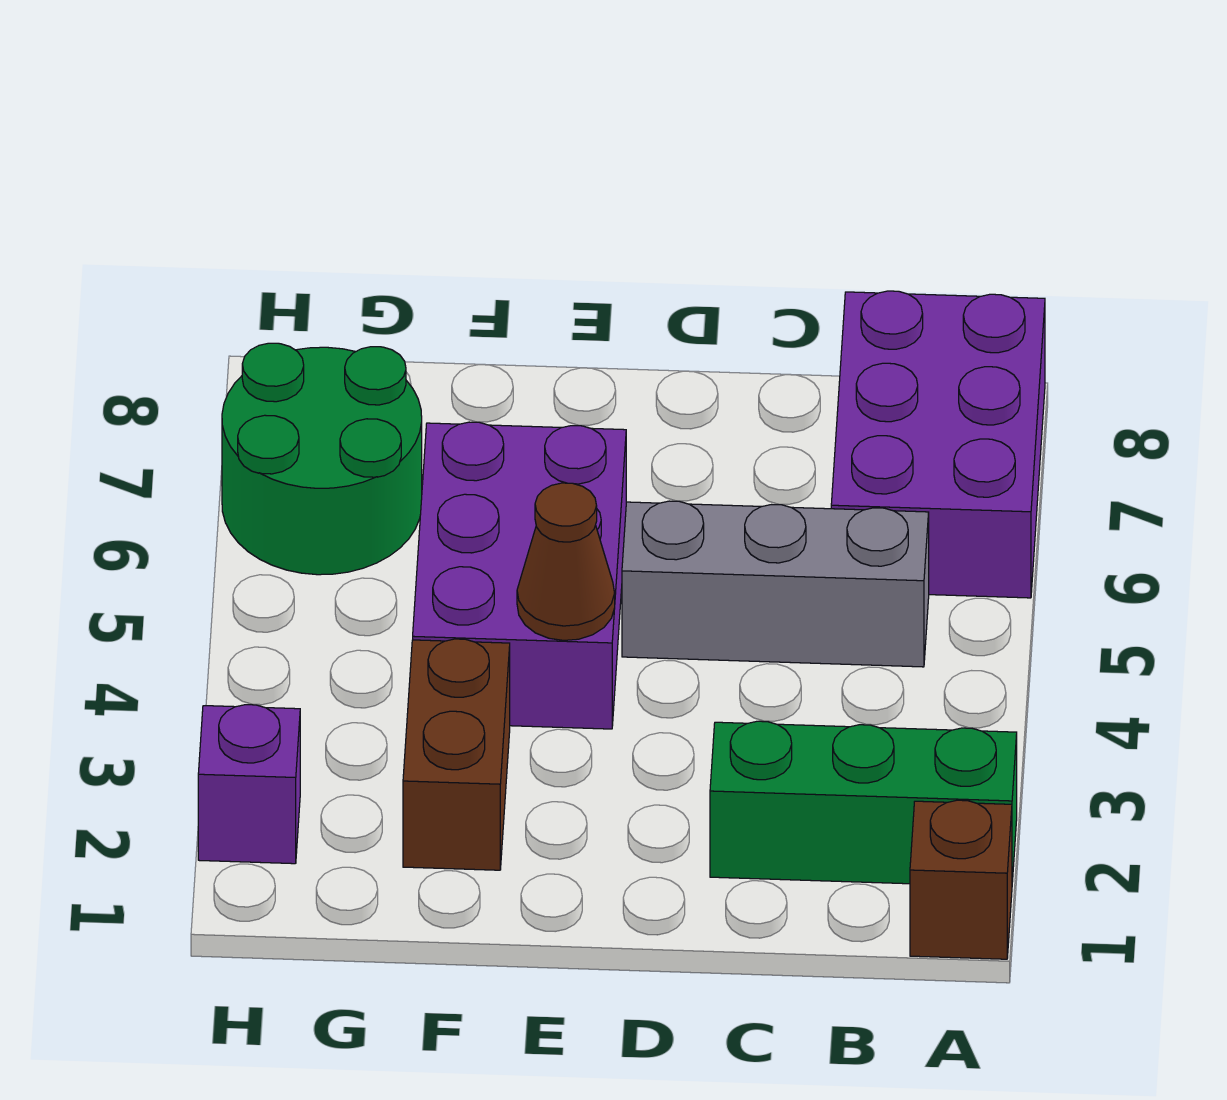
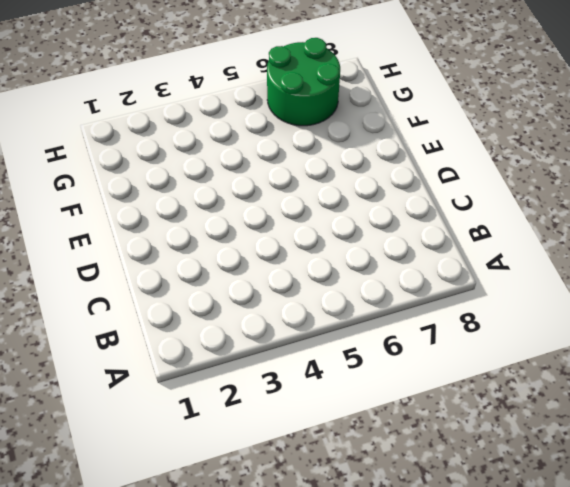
none -> brown 1x1 brick [910,800,1012,959]
none -> green 1x3 brick [710,721,1017,884]

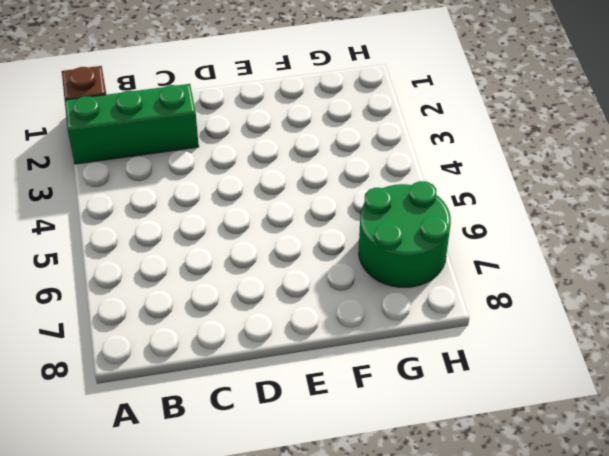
none -> purple 2x3 brick [831,291,1045,598]
none -> grey 1x3 brick [622,501,929,667]

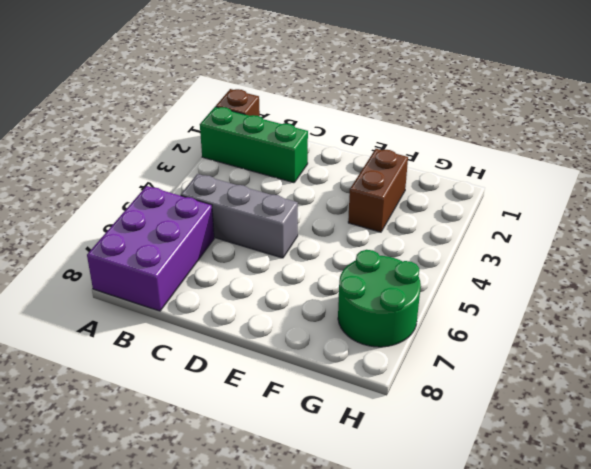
none -> purple 2x3 brick [413,422,626,729]
none -> purple 1x1 brick [198,705,300,864]

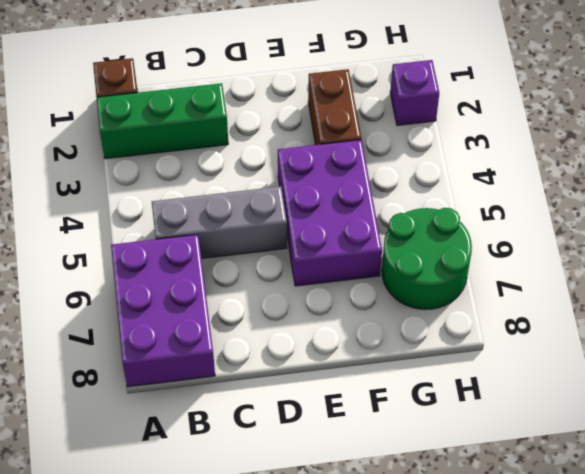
none -> brown 1x1 cone [517,483,615,640]

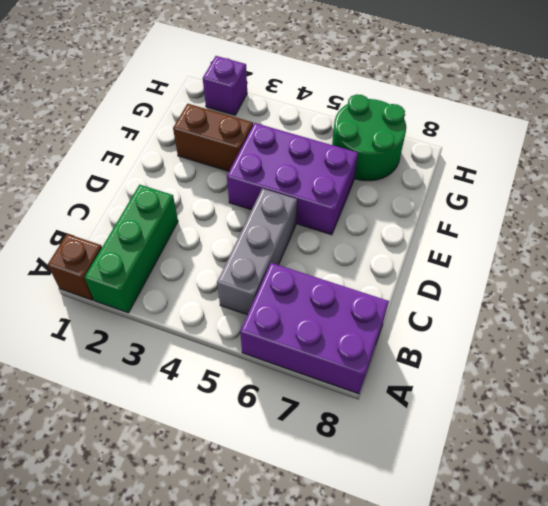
none -> brown 1x1 cone [517,483,615,640]

